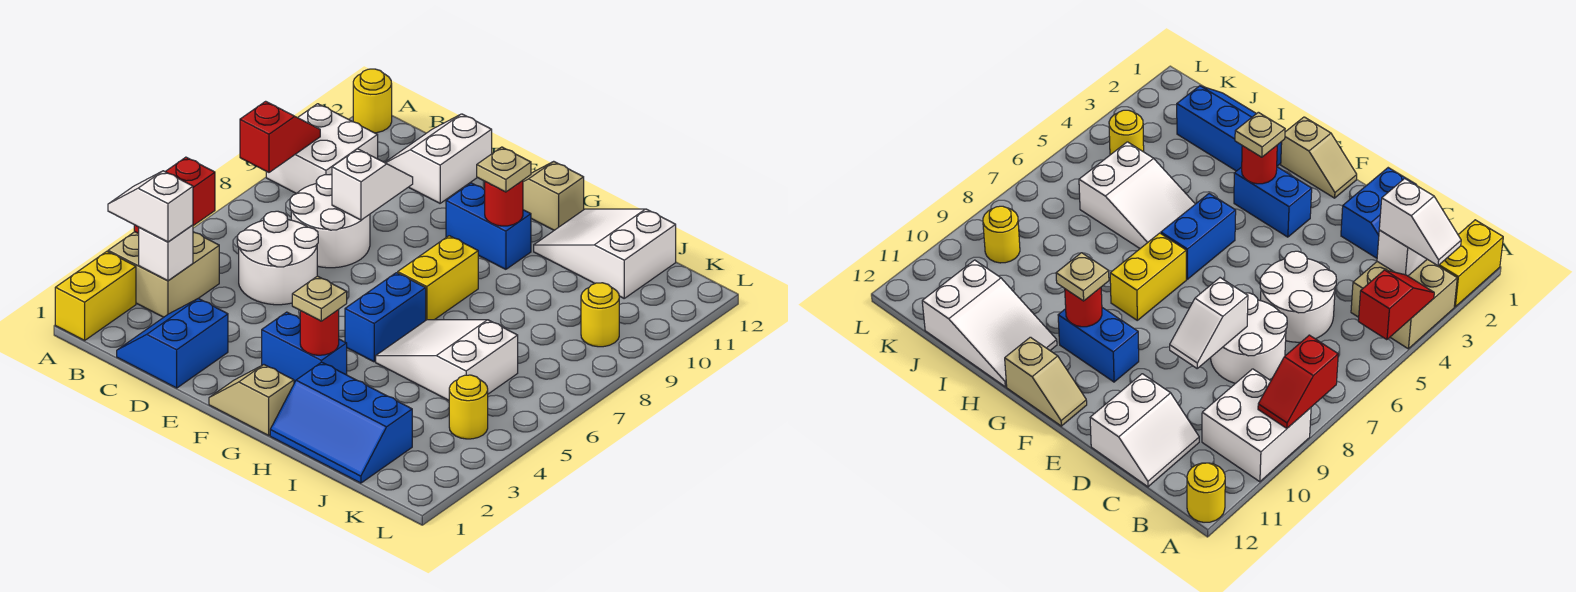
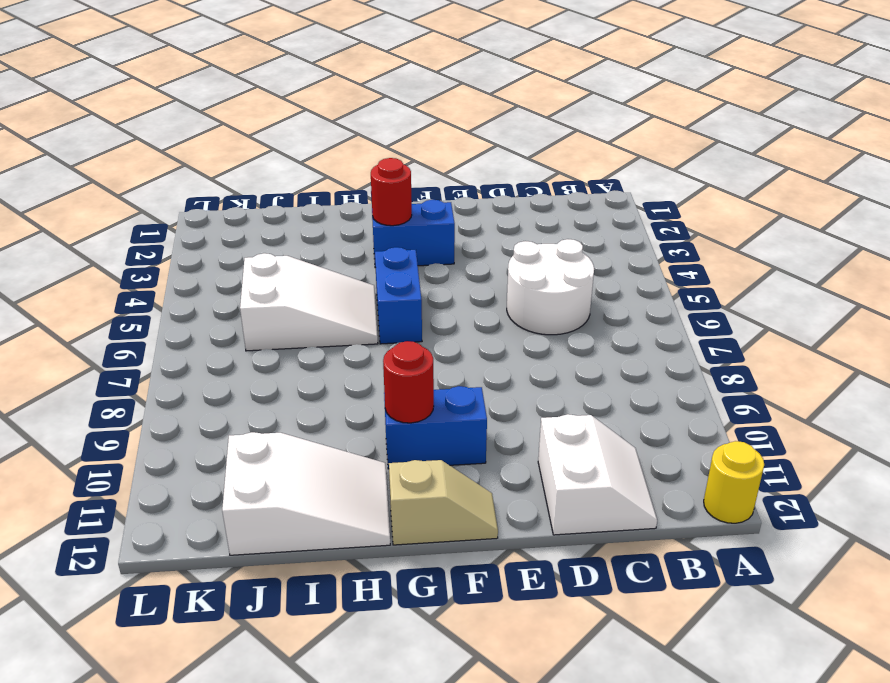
none -> yellow 1x2 brick [55,251,136,340]
none -> tan 2x2 brick [108,232,219,317]
none -> white 2x2 brick [266,104,378,194]

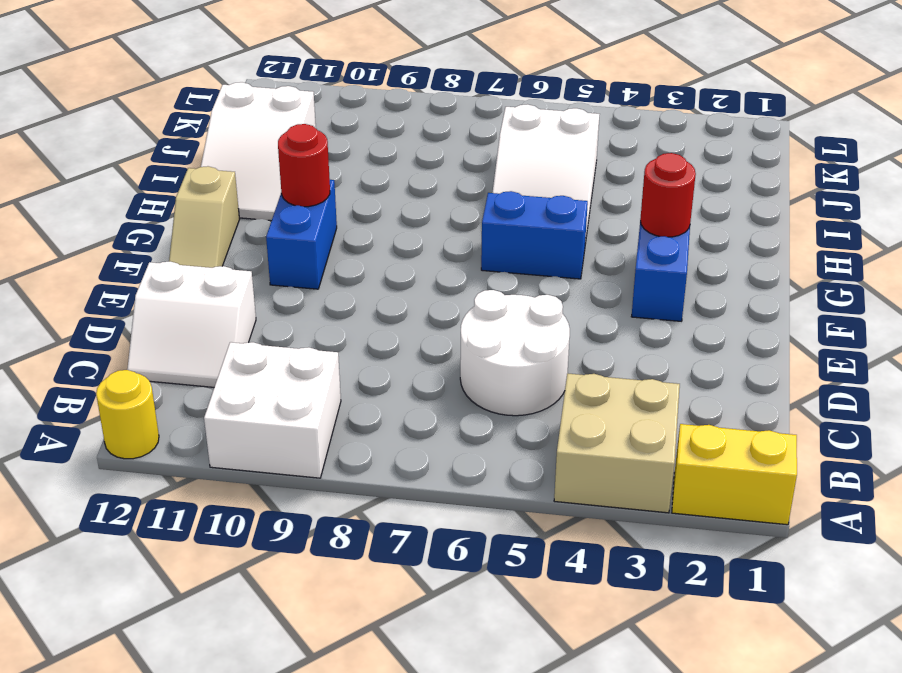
none -> blue 2x2 slope [117,298,228,388]
none -> white 2x2 round brick [290,174,370,268]
none -> tan 1x2 slope [209,365,294,435]

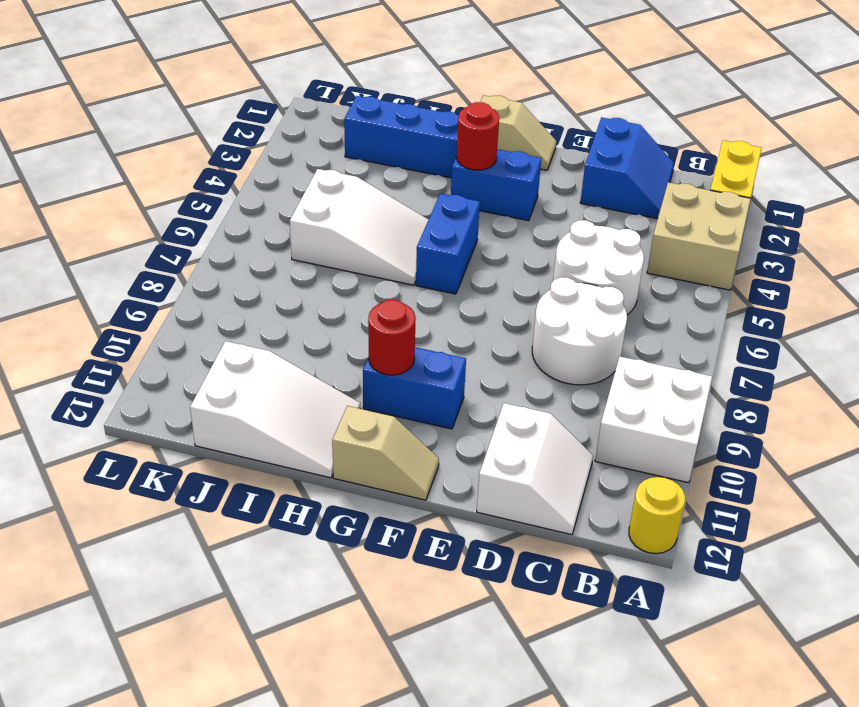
none -> yellow 1x2 brick [398,236,478,320]
none -> yellow 1x1 round brick [449,375,488,439]
none -> yellow 1x1 round brick [581,283,619,347]

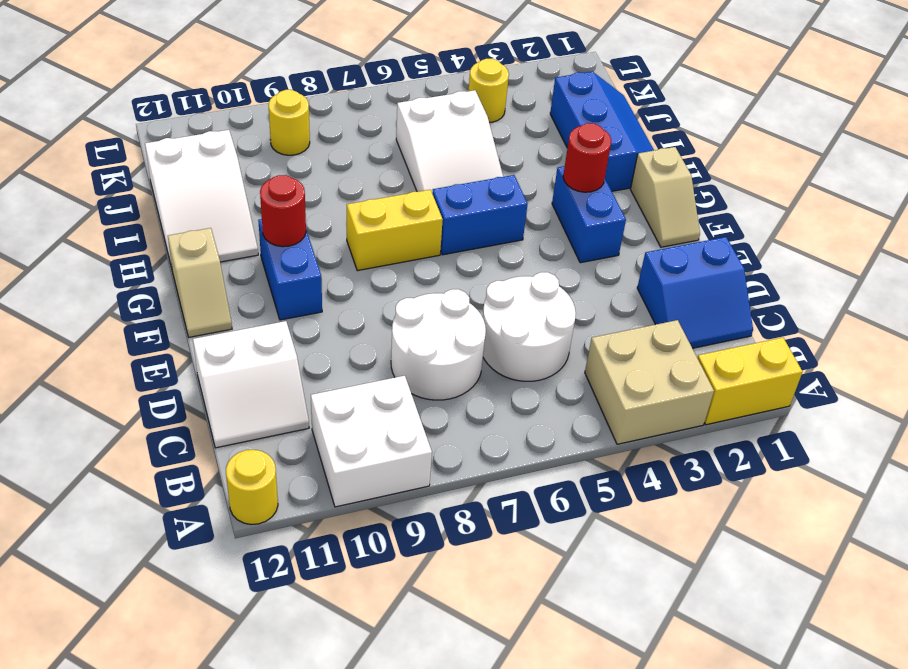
none -> red 1x2 slope [134,157,215,234]
none -> red 1x2 slope [240,101,320,172]
none -> white 1x1 brick [139,225,193,281]

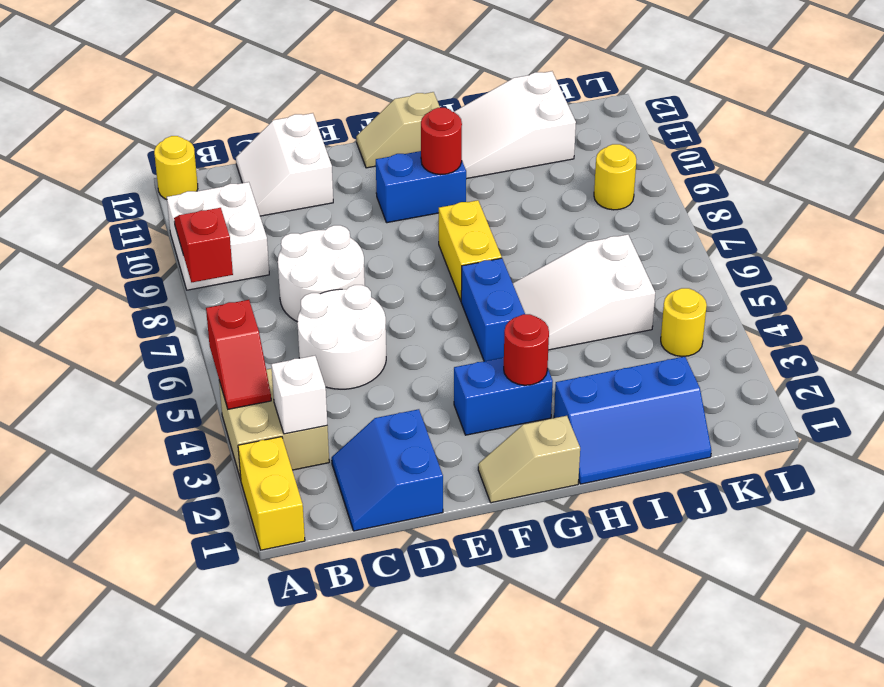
none -> white 1x2 slope [332,149,413,220]
none -> white 1x2 slope [108,171,193,242]
none -> tan 1x1 plate [292,276,347,321]

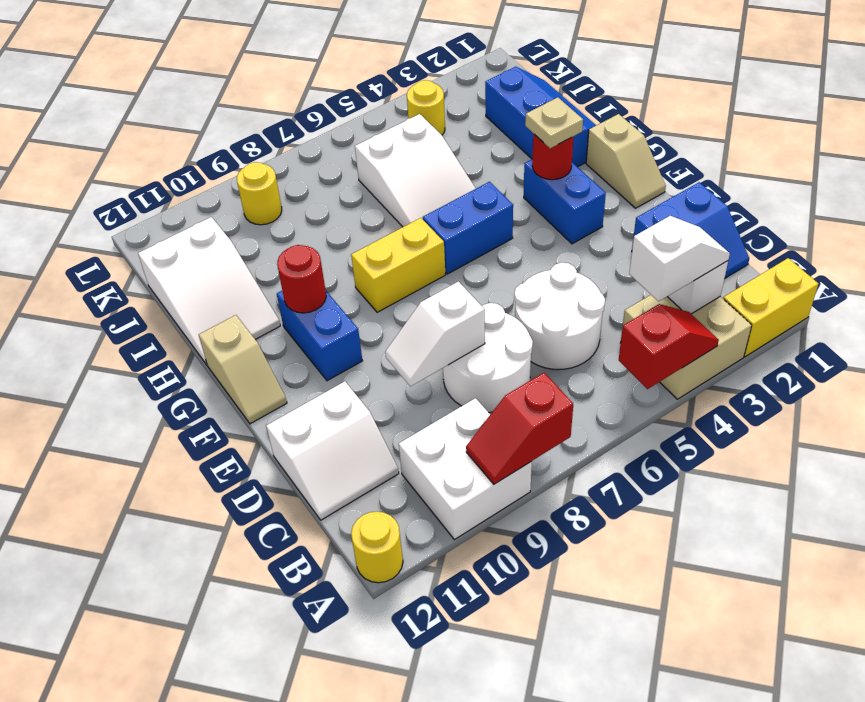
white 1x2 slope [629,216,730,301] -> white 1x2 slope turned to [108,171,193,242]
none -> tan 1x1 plate [477,147,531,192]

